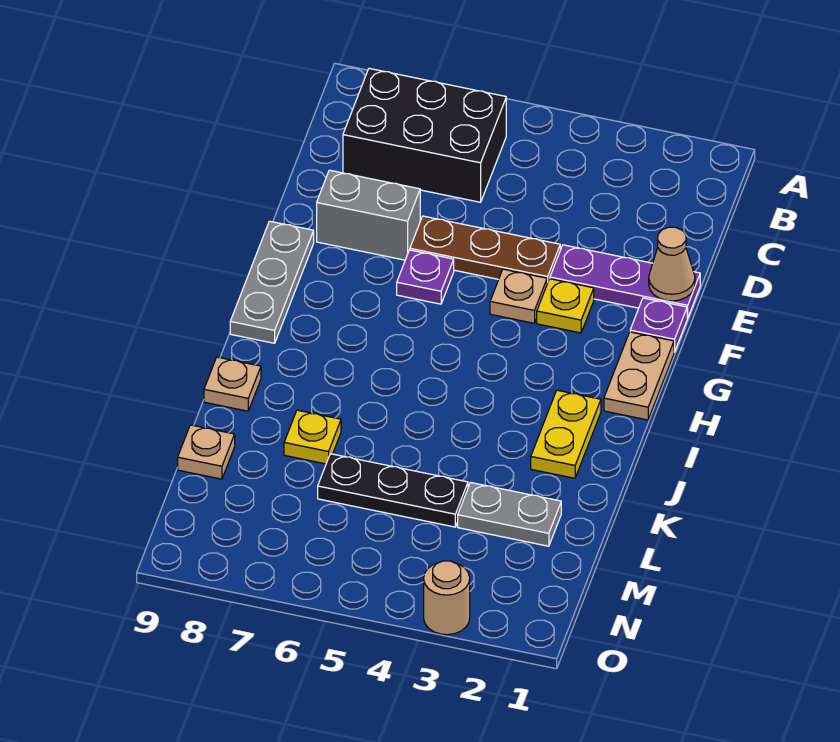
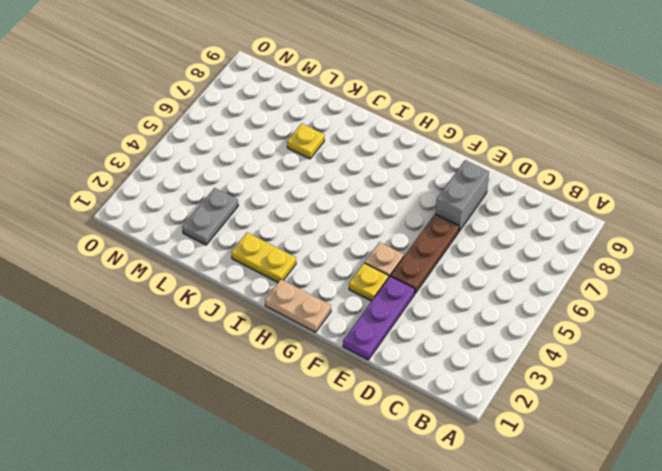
none -> black 2x3 brick [343,68,506,202]
none -> purple 1x1 plate [630,298,687,352]
none -> purple 1x1 plate [397,250,454,304]

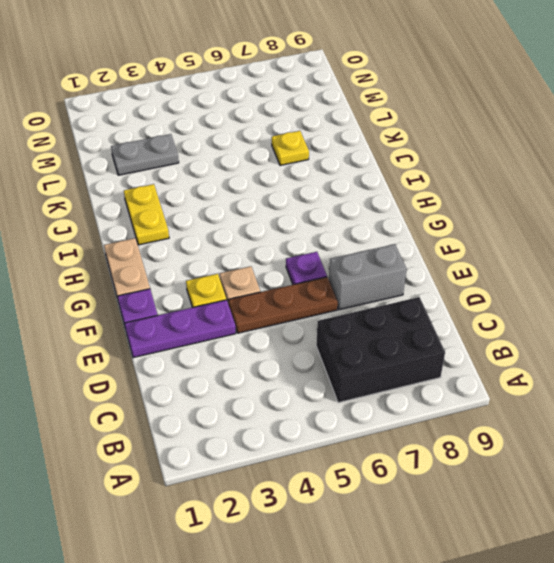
none -> grey 1x3 plate [230,221,314,343]
none -> tan 1x1 plate [204,357,261,411]
none -> black 1x3 plate [318,454,468,527]

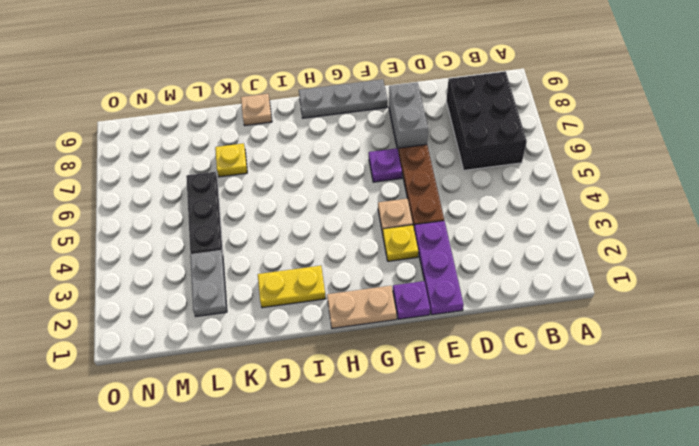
none -> tan 1x1 plate [178,425,235,479]
none -> tan 1x1 round brick [424,561,470,635]
none -> tan 1x1 cone [649,227,695,301]

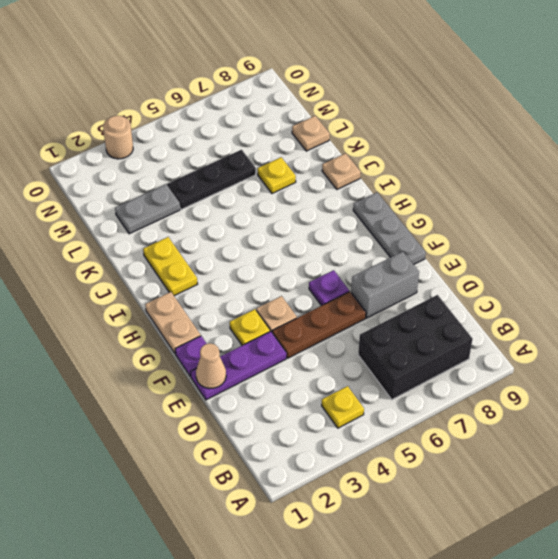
yellow 1x1 plate [322,386,364,428] -> none

